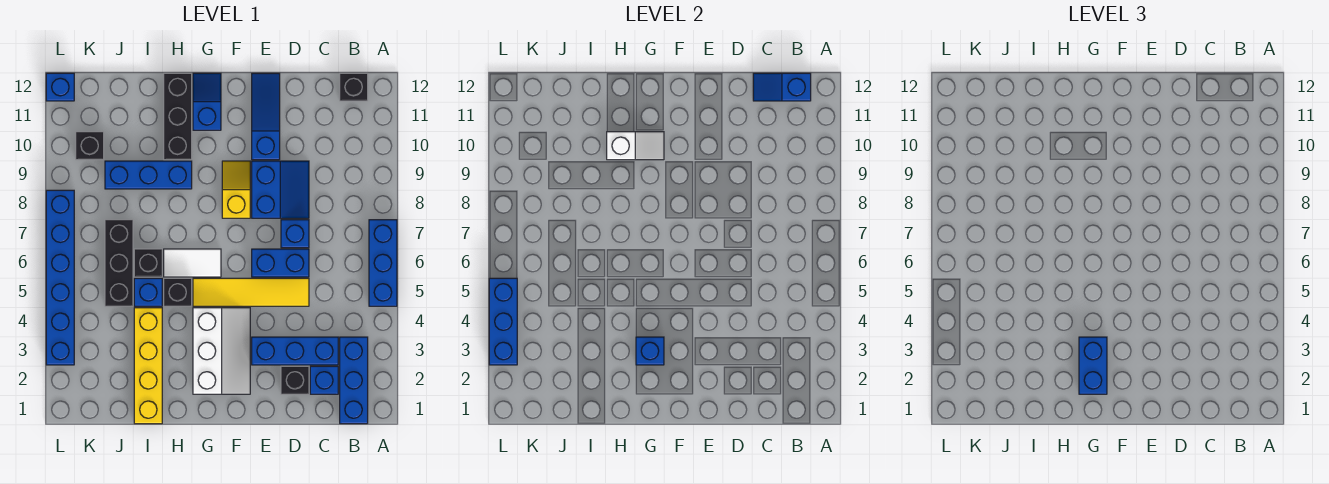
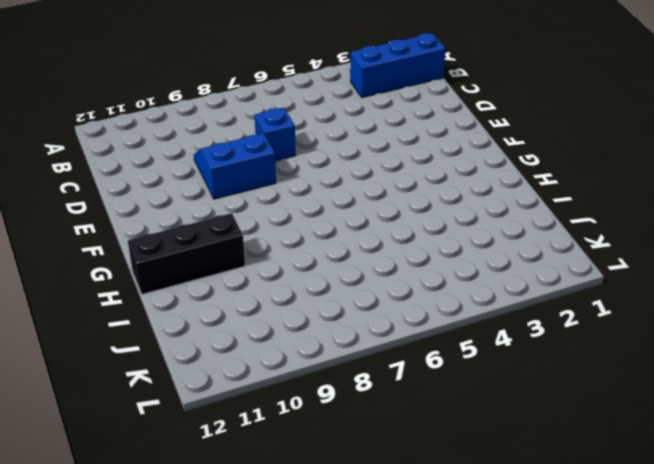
none -> blue 1x3 brick [369,220,397,306]
none -> black 1x1 brick [340,73,368,101]
none -> blue 1x1 brick [310,366,338,394]
none -> blue 1x3 brick [252,337,338,365]

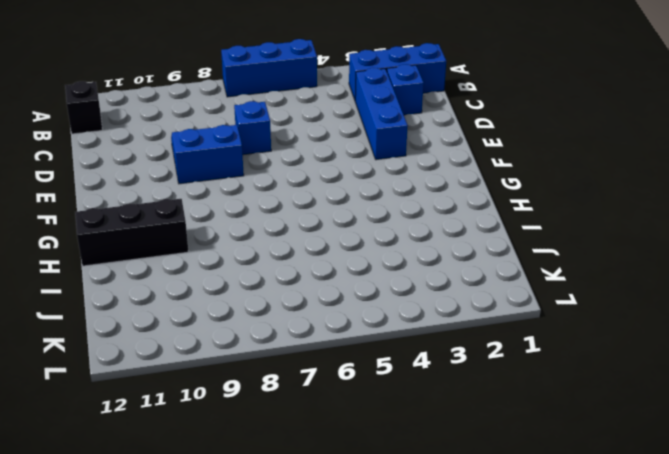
none -> black 1x1 brick [281,366,309,394]
none -> yellow 1x4 tile [193,278,309,306]
none -> blue 1x2 brick [252,249,309,277]
none -> blue 1x3 slope [252,73,280,160]

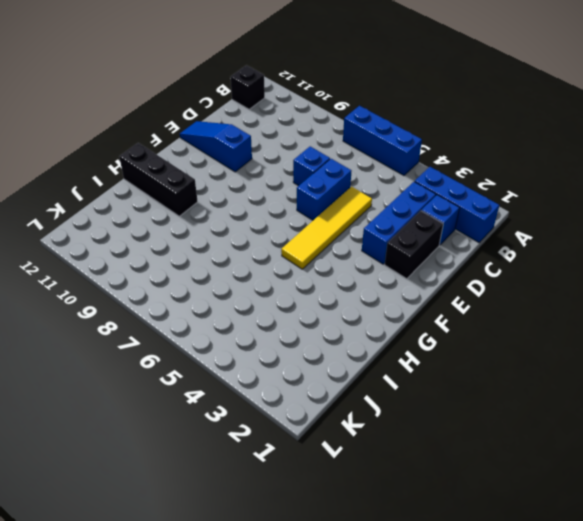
black 1x2 brick [385,211,443,279] -> black 1x1 brick [281,366,309,394]
none -> blue 2x2 slope [252,161,309,218]
none -> white 2x3 slope [193,308,250,394]
none -> yellow 1x2 slope [222,161,250,218]
none -> white 1x2 tile [164,249,221,277]

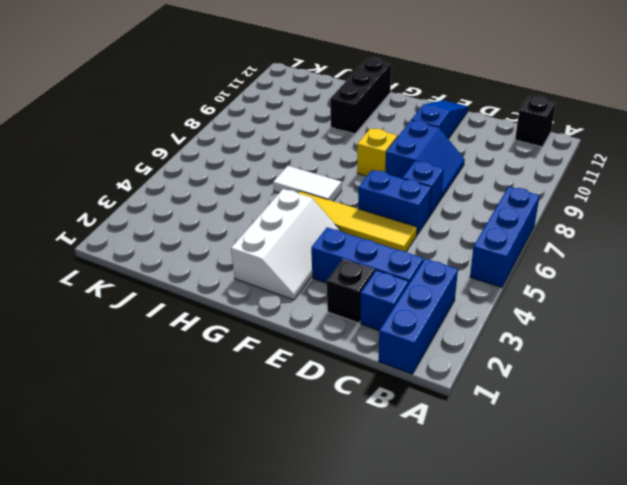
none -> blue 1x2 slope [193,73,221,130]
none -> black 1x1 brick [164,278,192,306]
none -> blue 1x3 brick [105,161,192,189]
none -> yellow 1x4 brick [134,308,162,424]

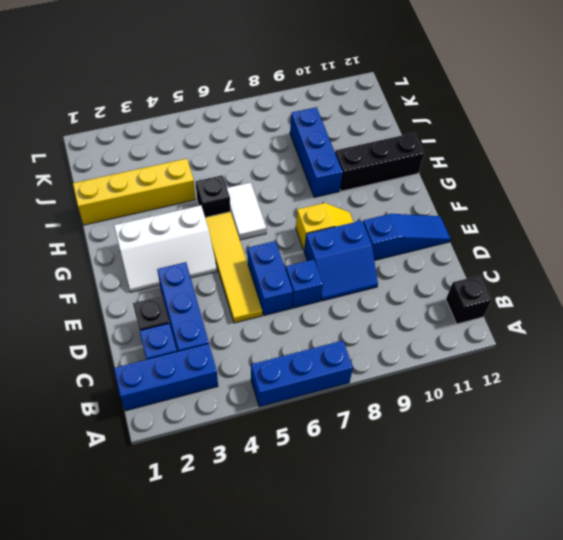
none -> blue 1x2 slope [193,73,221,130]
none -> blue 1x1 brick [134,278,162,306]
none -> black 1x1 brick [134,249,162,277]
none -> black 1x3 brick [105,220,133,306]

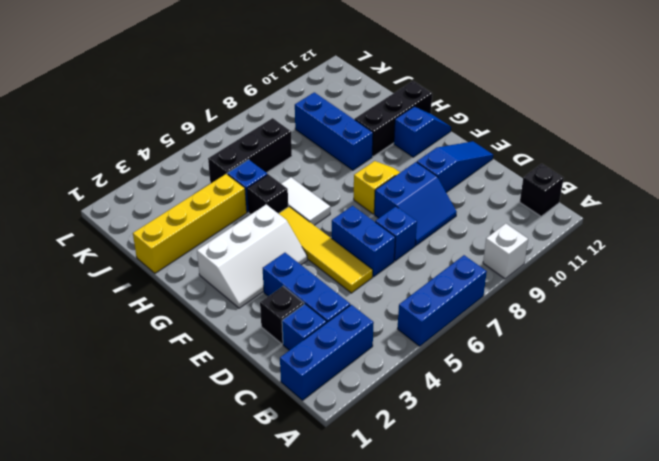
white 1x1 brick [483,224,528,279] -> none
none -> black 1x1 brick [134,249,162,277]
none -> black 1x1 brick [76,132,104,160]
none -> blue 1x6 brick [46,190,74,365]
none -> blue 1x1 brick [46,73,74,101]

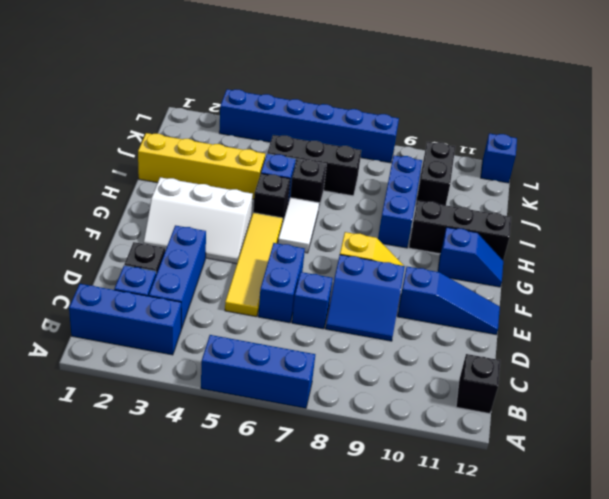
black 1x2 brick [416,142,455,205] -> black 1x1 brick [76,132,104,160]
none -> blue 1x2 slope [753,73,811,101]
none -> blue 1x1 brick [636,337,664,365]
none -> white 1x2 slope [607,132,664,160]
none -> blue 1x3 brick [489,278,517,365]

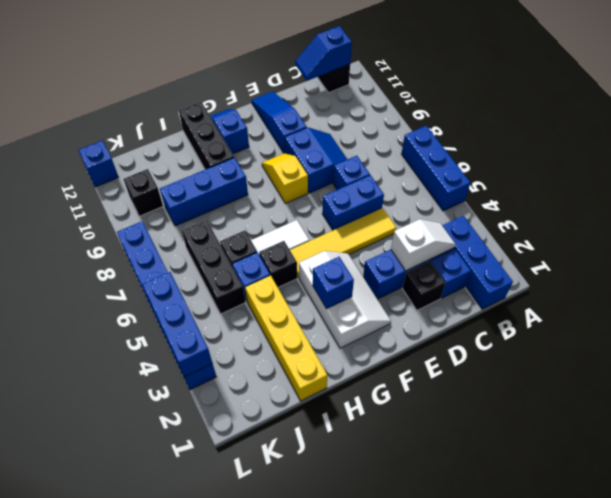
white 1x2 slope [391,219,456,271] -> white 1x2 slope moved to [607,132,664,160]
none -> blue 1x2 brick [1079,337,1107,394]

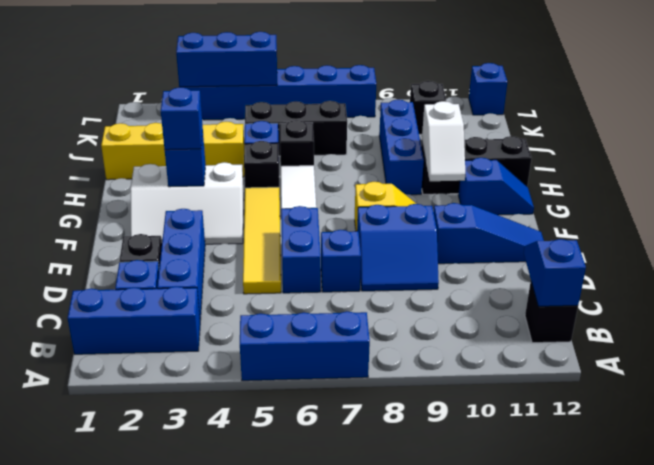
blue 1x1 brick [161,87,203,150] -> blue 1x2 brick [1079,337,1107,394]

